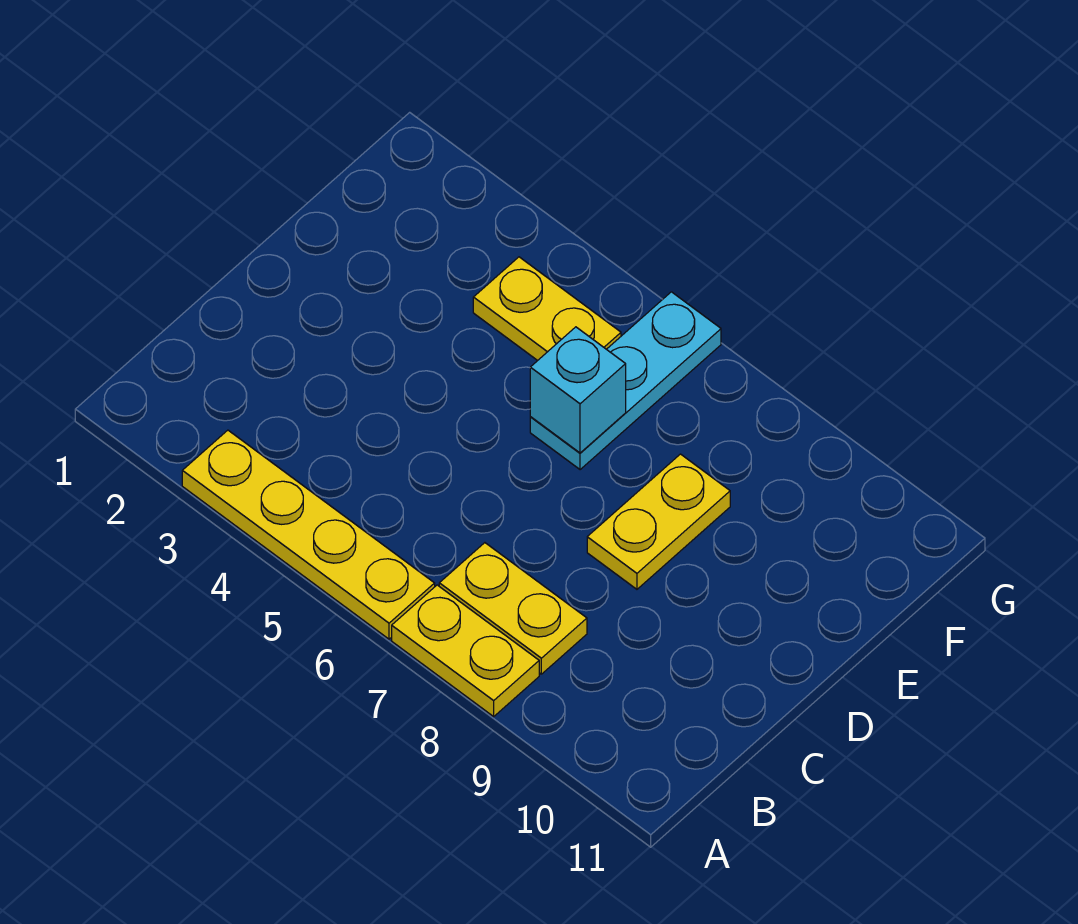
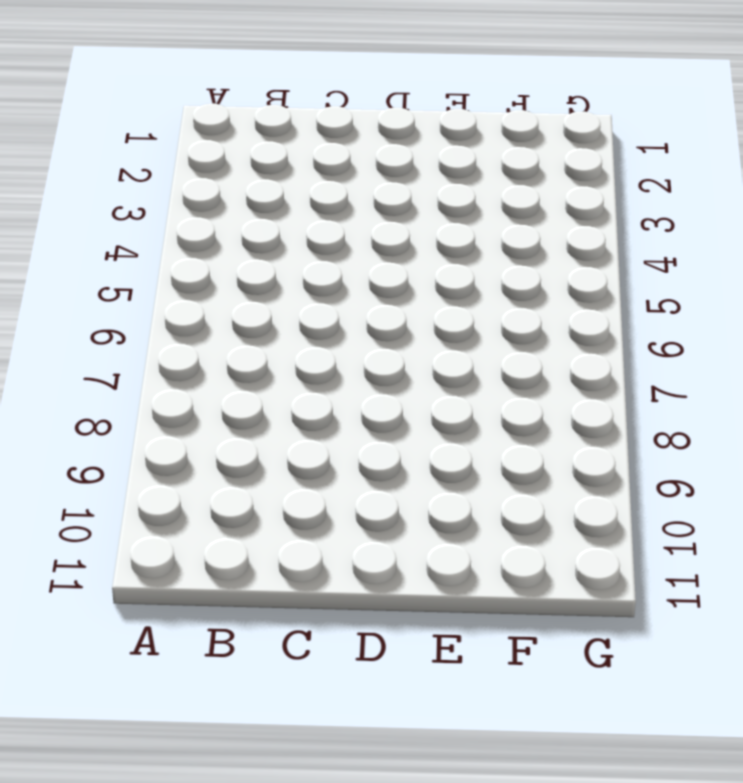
none -> yellow 1x4 plate [182,430,435,639]
none -> yellow 1x2 plate [392,585,539,716]

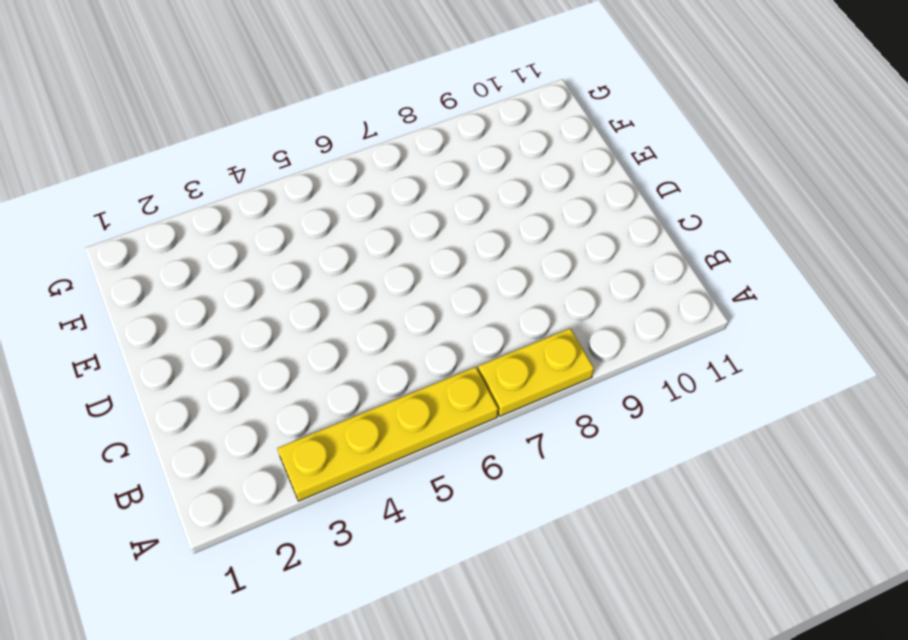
none -> yellow 1x2 plate [439,543,587,674]
none -> yellow 1x2 plate [587,454,730,589]

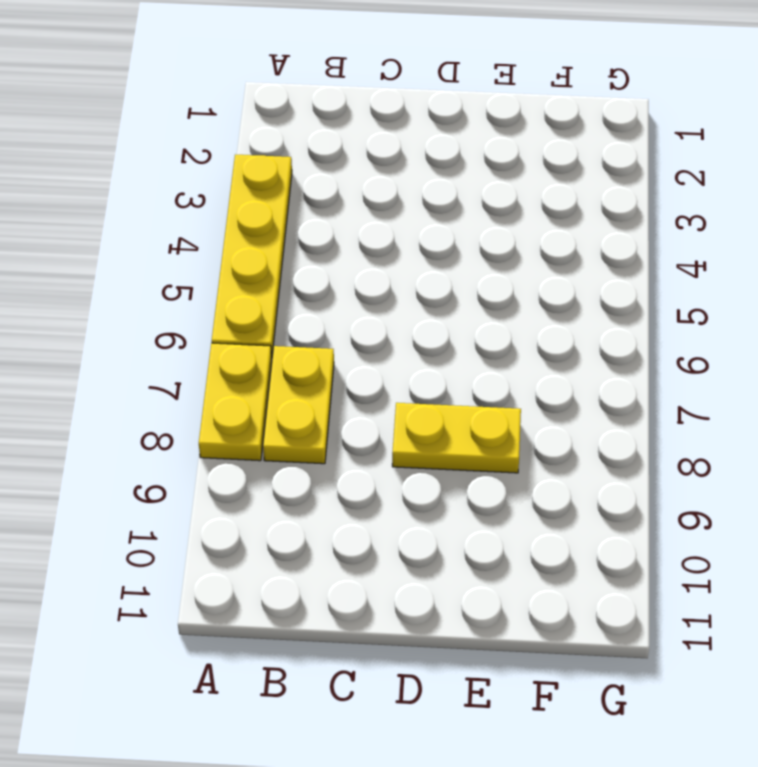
none -> cyan 1x3 plate [530,292,721,470]
none -> yellow 1x2 plate [473,257,621,361]

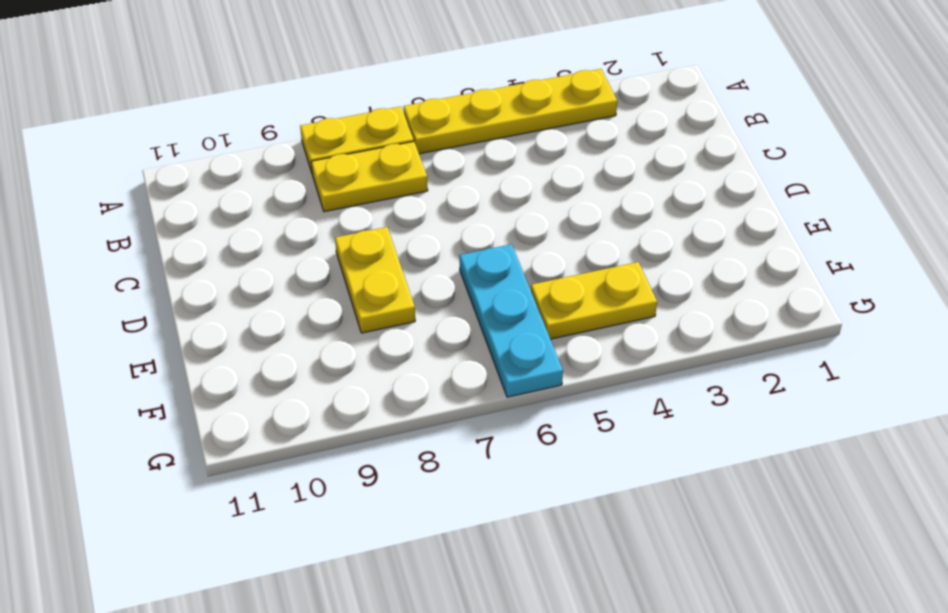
none -> cyan 1x1 brick [530,327,626,453]

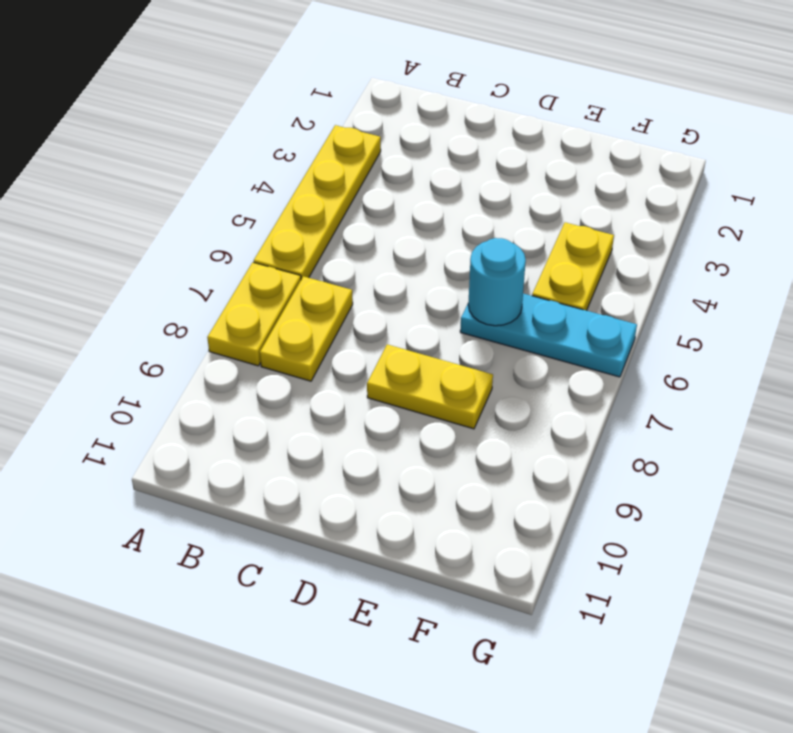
cyan 1x1 round brick [468,238,526,326] -> cyan 1x1 brick [530,327,626,453]

